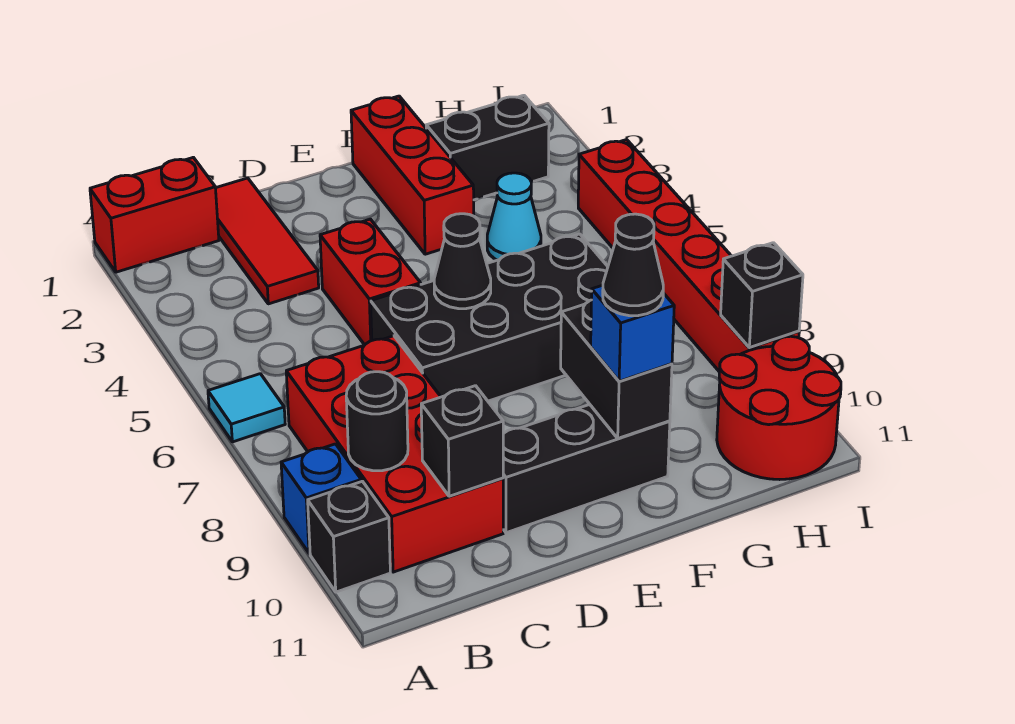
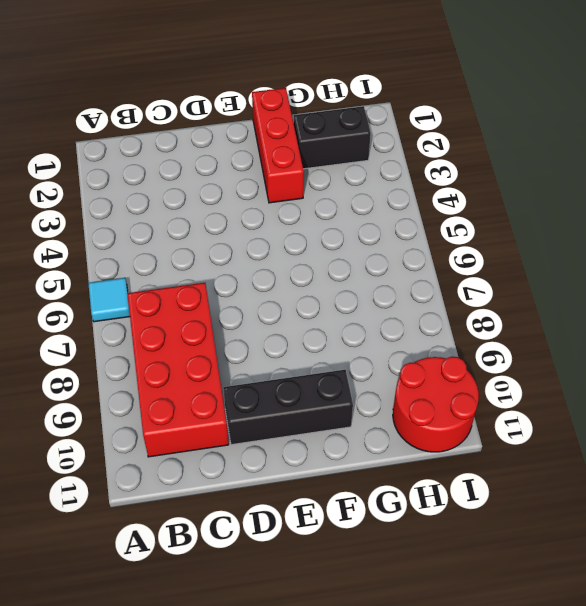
none -> red 1x2 brick [90,157,219,272]
none -> blue 1x1 brick [281,444,361,553]
none -> black 1x1 brick [308,481,390,592]

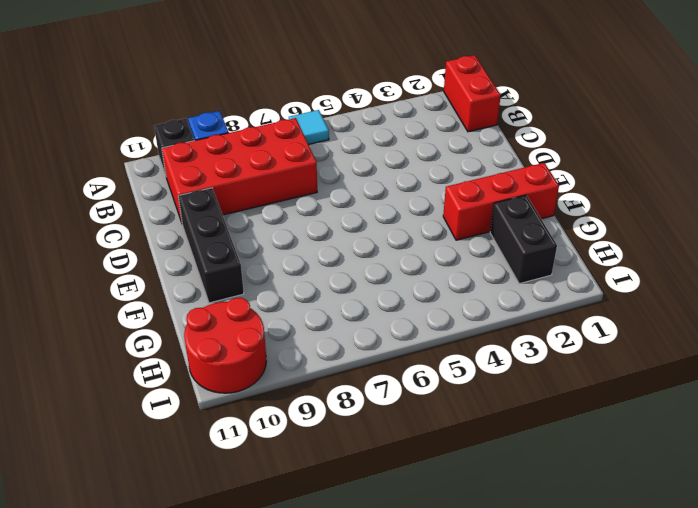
none -> red 1x3 tile [216,178,319,304]
none -> red 1x2 brick [320,219,421,345]
none -> black 2x4 brick [371,234,608,401]

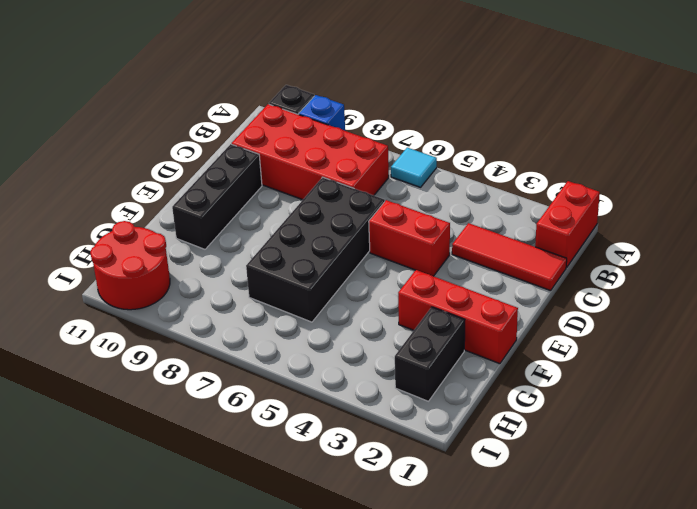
none -> cyan 1x1 cone [487,173,541,260]
none -> red 1x6 brick [578,140,799,371]
none -> black 1x1 round brick [346,372,408,471]

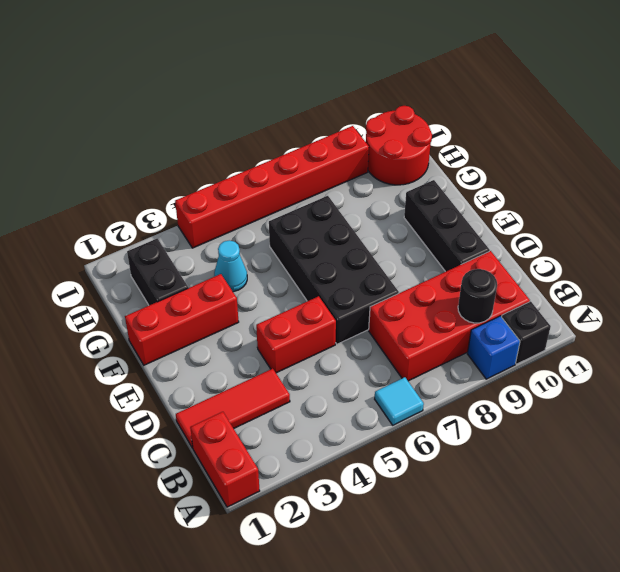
none -> black 1x1 brick [421,386,503,496]
none -> black 1x1 cone [434,214,491,309]
none -> black 1x2 brick [561,300,672,438]

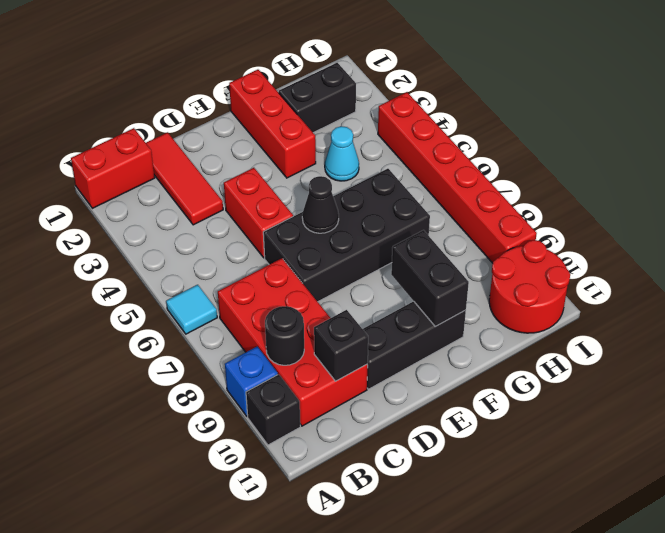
none -> black 1x1 brick [721,243,803,348]
none -> blue 1x1 brick [591,285,674,381]
none -> black 1x1 cone [603,214,663,316]

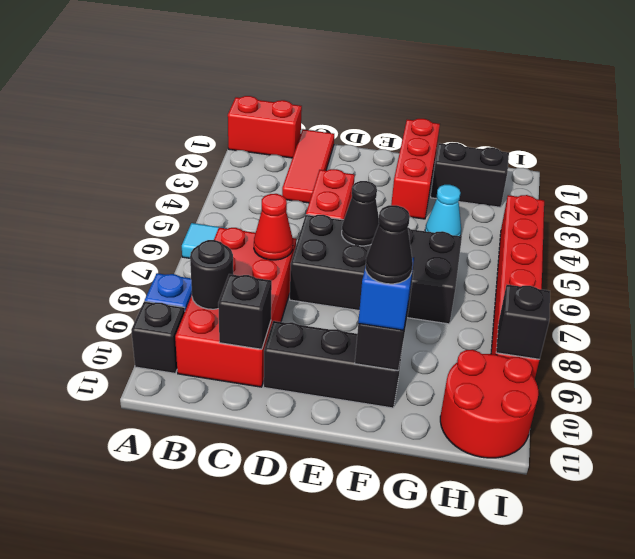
red 1x1 cone [254,194,293,260] -> none

